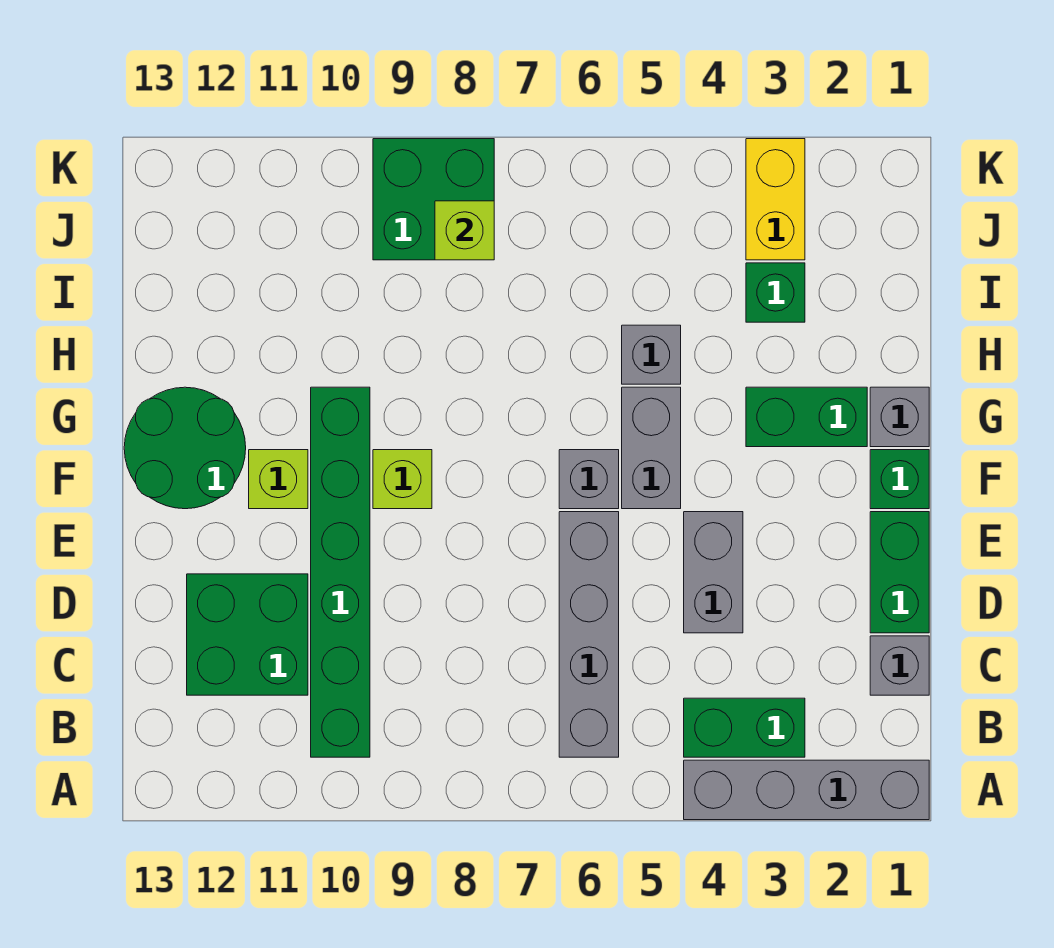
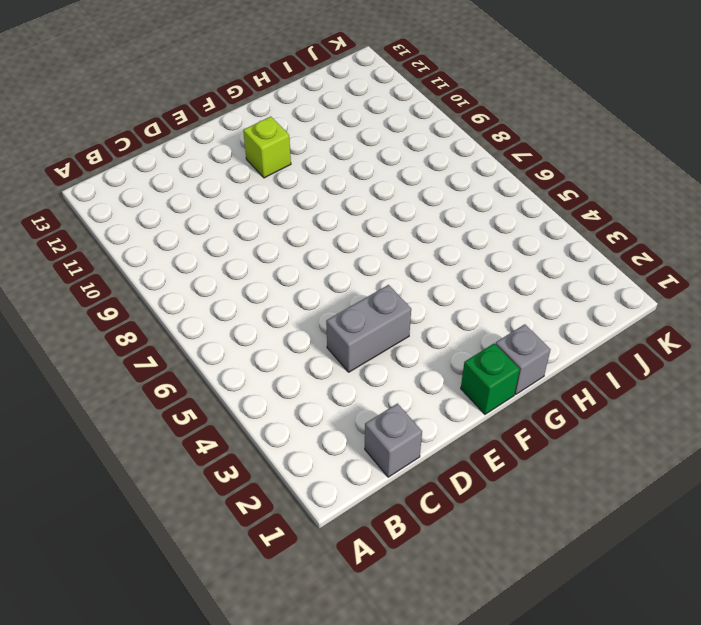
none -> grey 1x4 brick [684,760,929,820]
none -> green 1x2 brick [684,698,805,757]
none -> grey 1x4 brick [559,512,619,757]

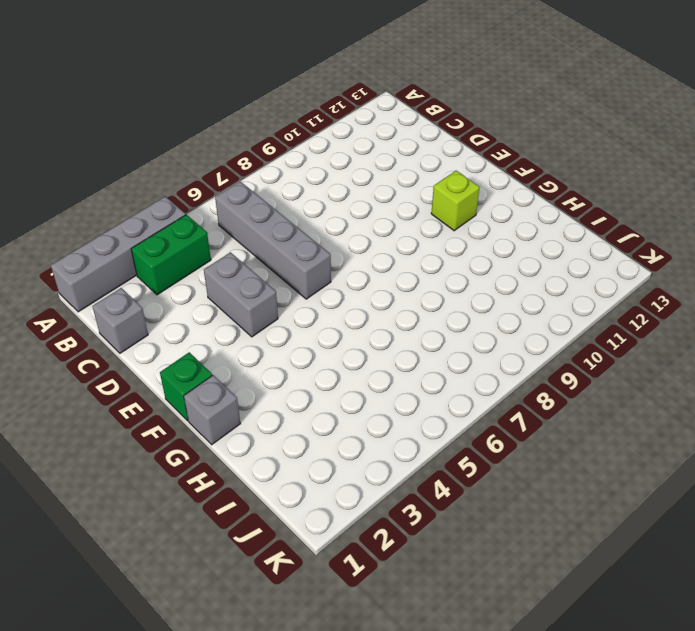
none -> green 1x6 brick [311,387,370,757]
none -> green 2x2 brick [187,574,308,695]
none -> green 1x2 brick [870,512,929,633]

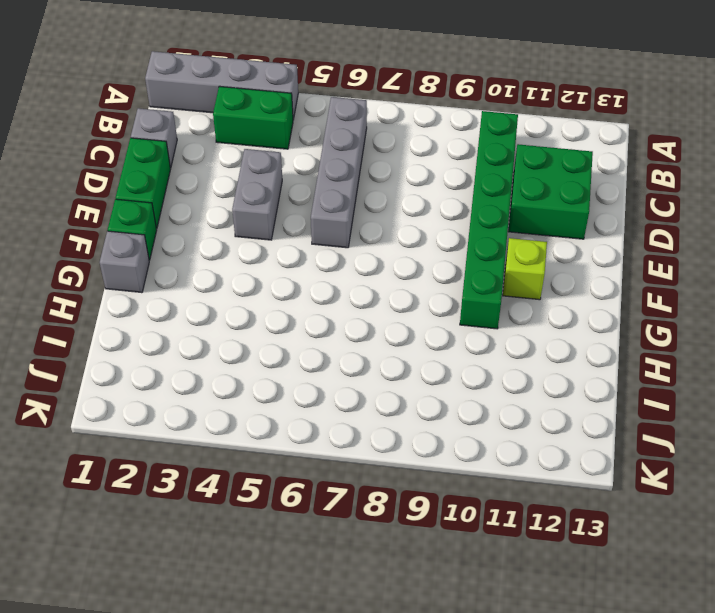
none -> grey 1x2 brick [622,387,681,509]
none -> grey 1x1 brick [559,450,619,509]
none -> lime 1x1 brick [373,450,432,509]

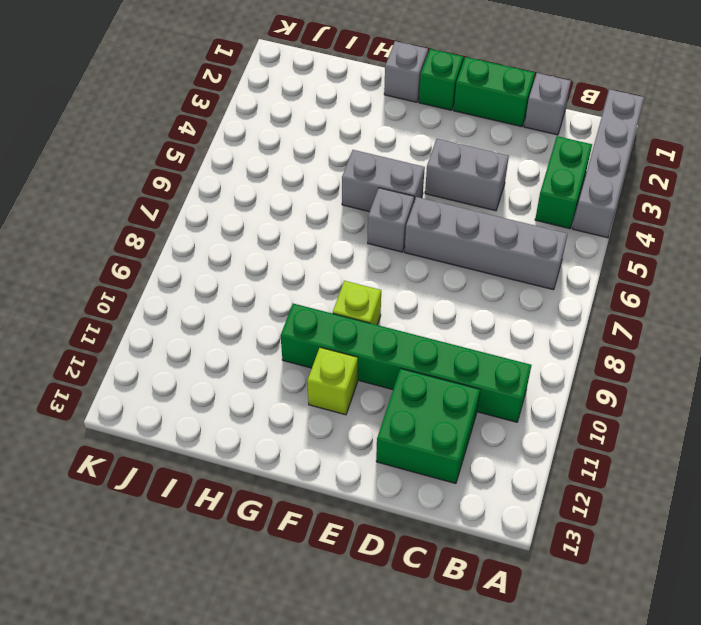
none -> green 2x2 round brick [124,387,246,509]
none -> green 1x2 brick [746,387,867,447]
none -> grey 1x1 brick [622,325,681,384]

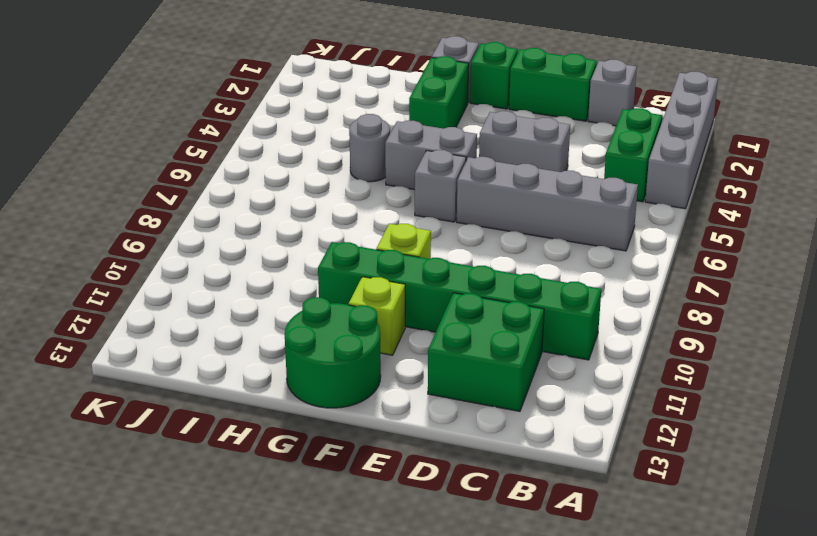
grey 1x1 round brick [349,114,390,182] -> grey 1x1 brick [622,325,681,384]
none -> green 1x1 brick [746,263,805,322]
none -> yellow 1x2 brick [746,139,805,260]
none -> green 2x2 brick [373,139,494,260]

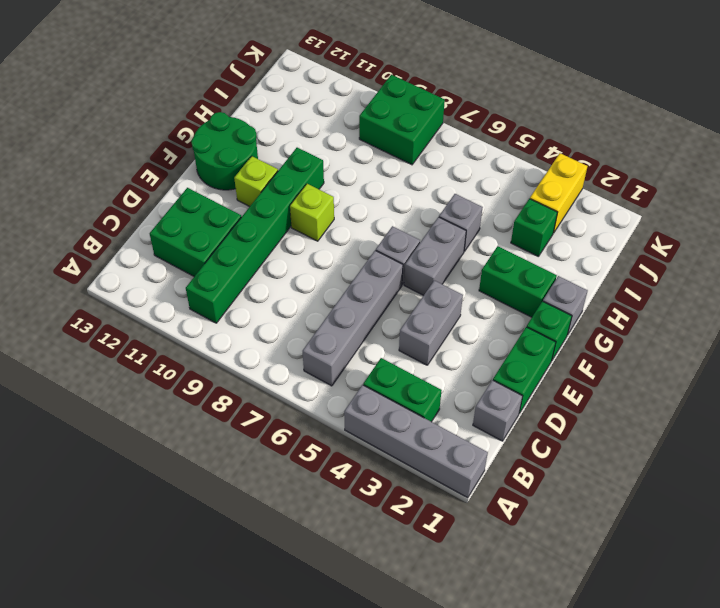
none -> lime 1x1 brick [435,201,494,260]

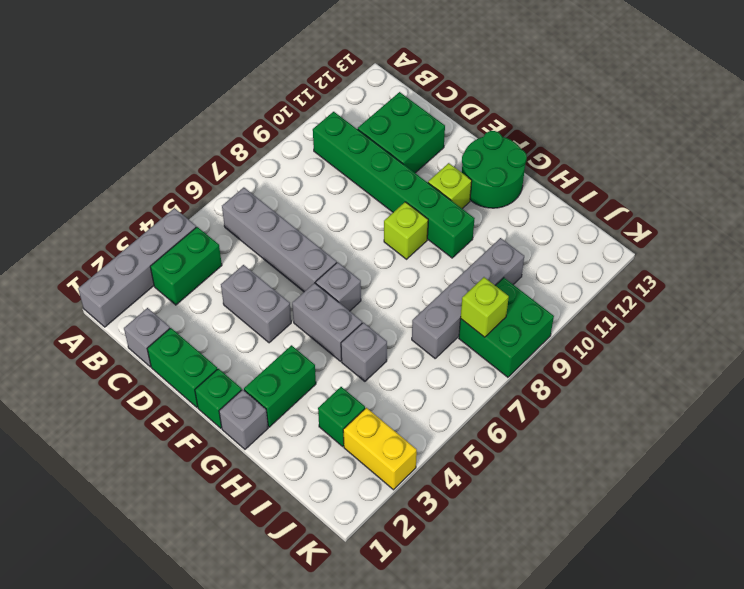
grey 1x4 brick [412,238,524,358] -> none

